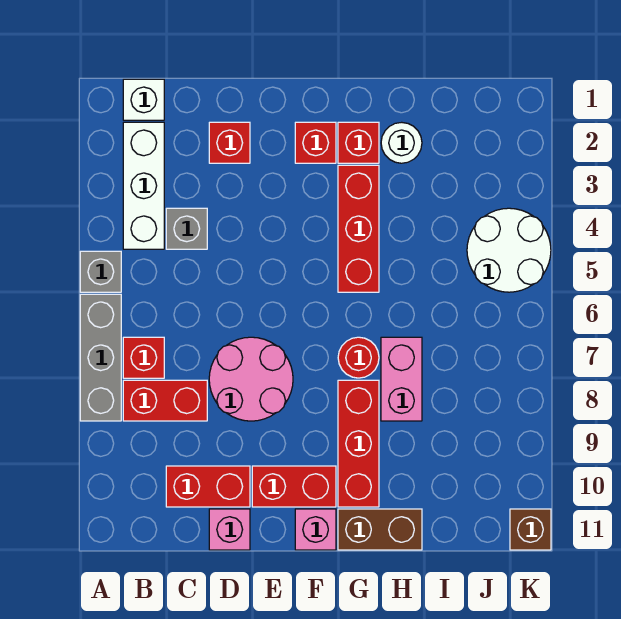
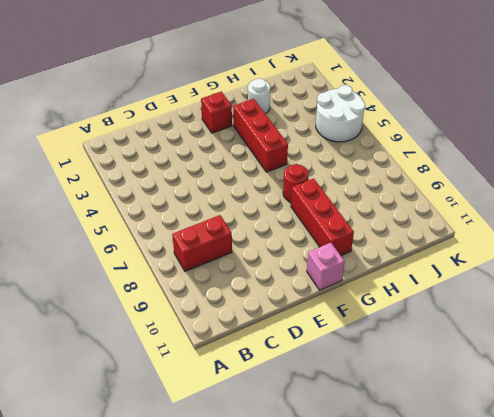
none -> grey 1x1 brick [80,251,121,292]
none -> grey 1x3 brick [80,294,121,421]
none -> white 1x1 brick [123,79,164,120]

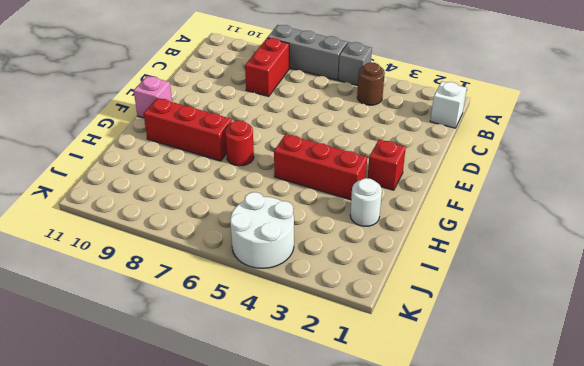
brown 1x1 round brick [357,62,385,105] -> white 1x3 brick [123,122,164,249]
none -> red 1x1 brick [123,337,164,378]
none -> grey 1x1 brick [166,208,207,249]
none -> red 1x2 brick [166,466,250,507]

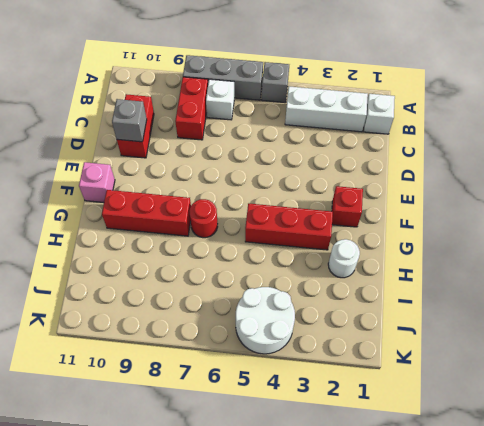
white 1x1 brick [206,79,234,120] -> red 1x1 brick [123,337,164,378]
grey 1x1 brick [112,99,147,142] -> grey 1x1 brick moved to [166,208,207,249]
none -> red 1x1 brick [209,122,250,163]
none -> pink 2x2 round brick [209,337,293,421]
none -> pink 1x1 brick [209,509,250,550]

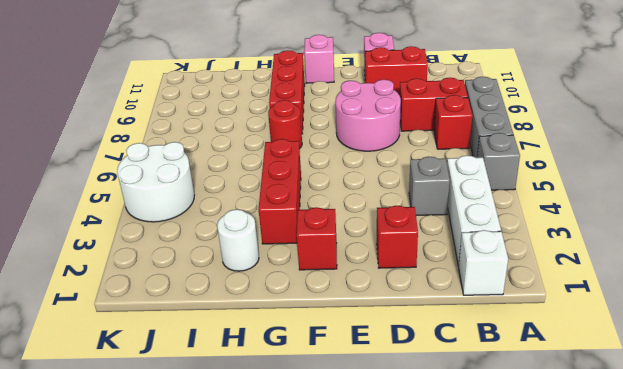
none -> red 1x2 brick [252,466,336,507]
none -> red 1x1 brick [338,122,379,163]
none -> brown 1x2 brick [338,509,422,550]

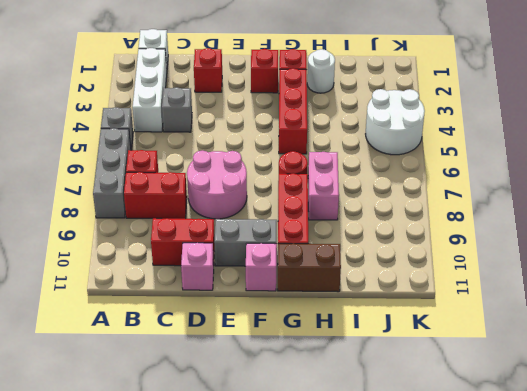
grey 1x2 brick [214,219,277,266] -> red 1x2 brick [252,466,336,507]
none -> brown 1x1 brick [510,509,551,550]

